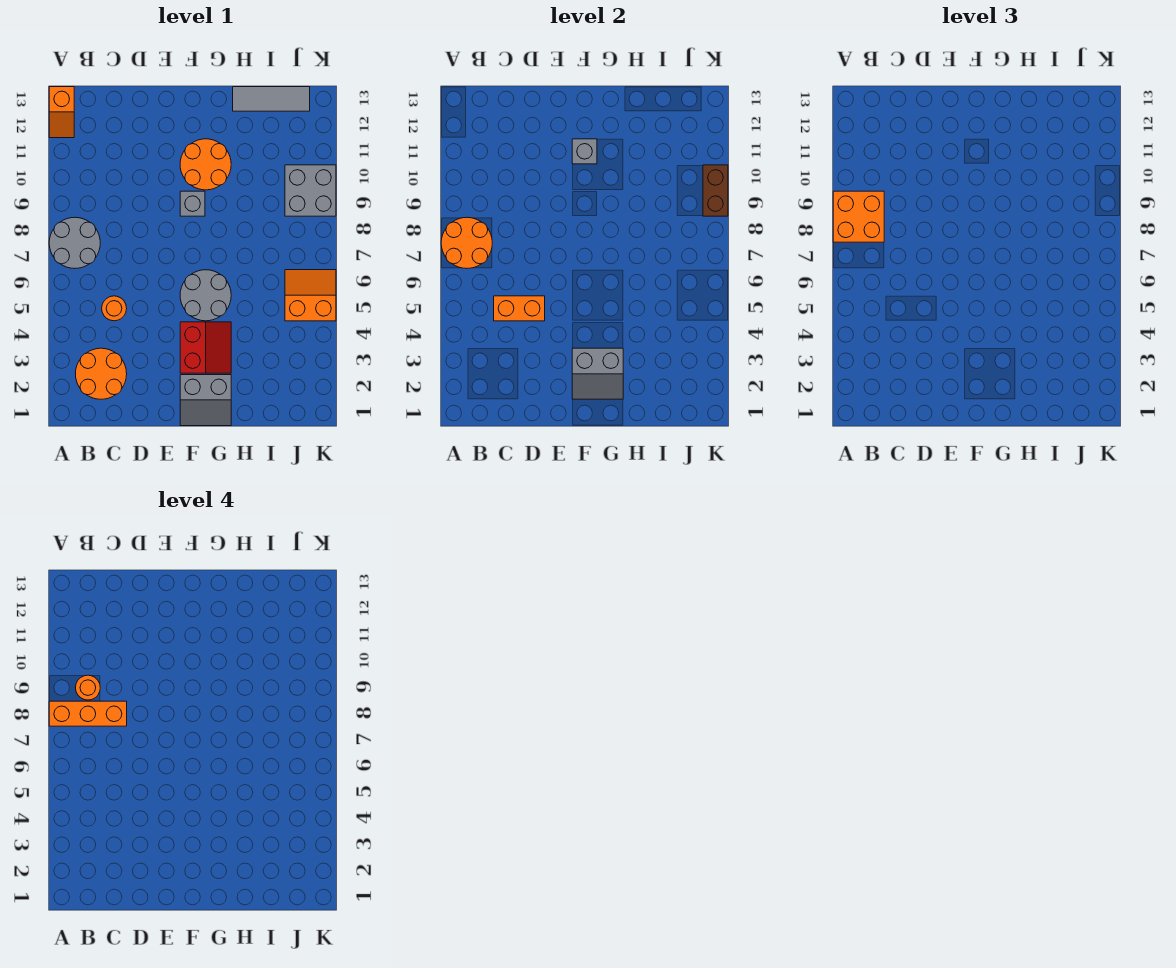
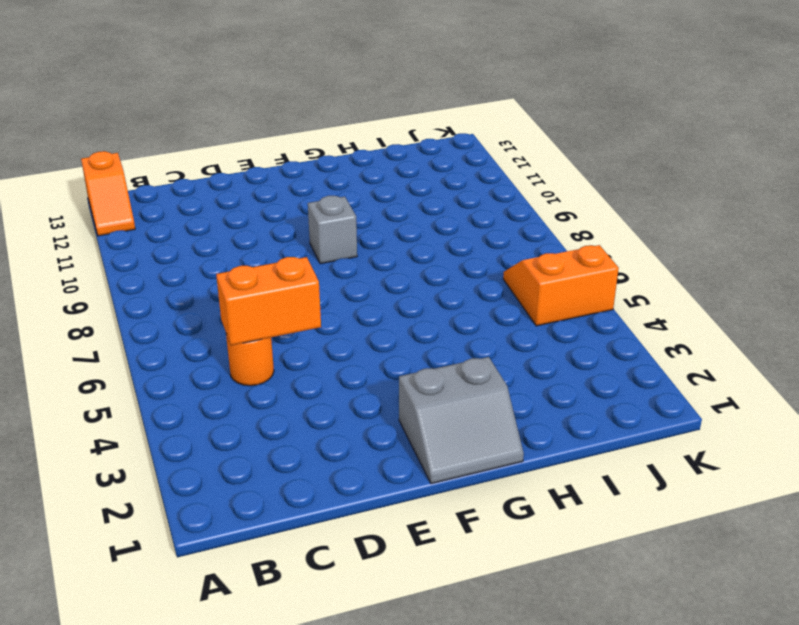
none -> grey 2x2 round brick [49,217,100,269]
none -> orange 2x2 round brick [76,348,127,399]
none -> red 2x2 slope [180,322,231,373]

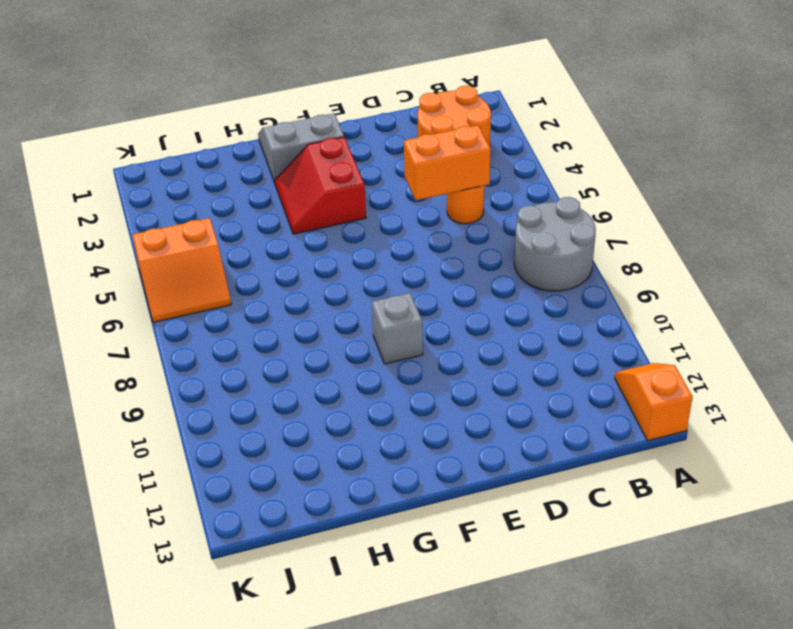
none -> grey 2x2 round brick [180,270,231,321]
none -> orange 2x2 round brick [180,139,231,190]
none -> grey 1x3 tile [233,87,310,111]

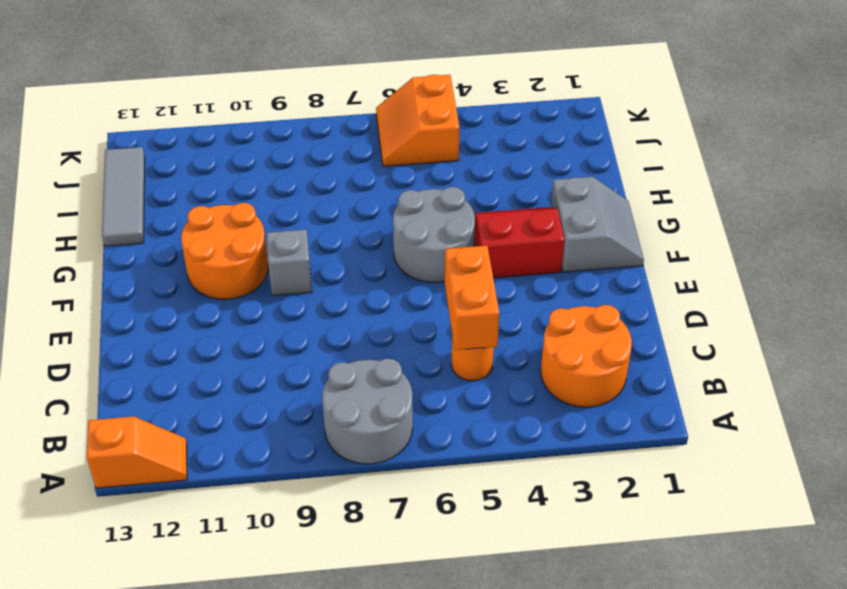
none -> grey 2x2 brick [285,165,336,216]
none -> orange 2x2 round brick [441,217,492,269]
none -> grey 2x2 slope [572,348,623,399]

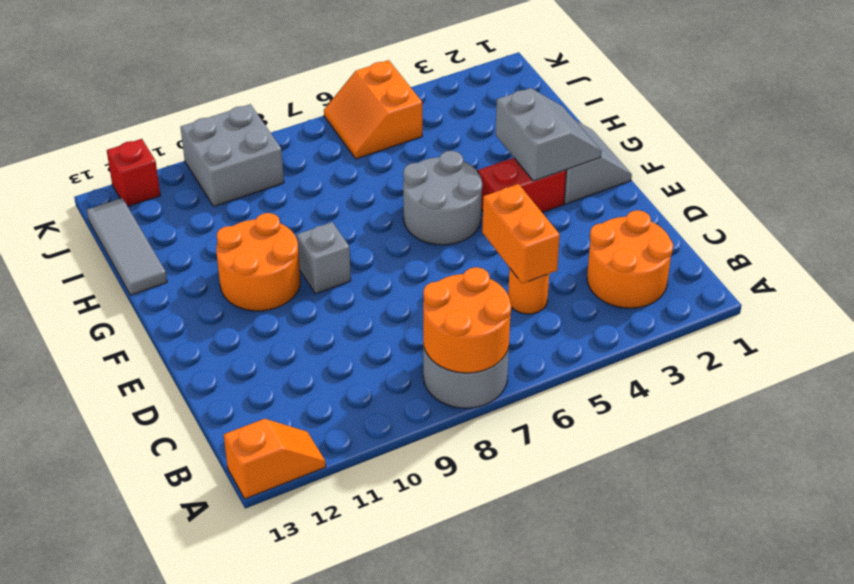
red 1x1 brick [107,139,160,206] -> none
none -> grey 1x1 brick [572,139,597,164]
none -> brown 1x2 brick [703,165,728,216]
none -> orange 2x2 brick [833,191,884,242]

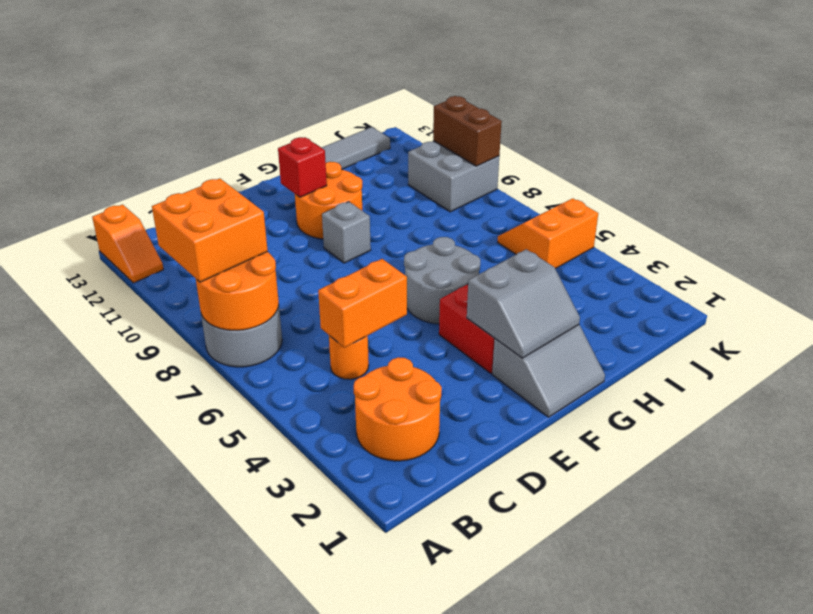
red 1x1 brick [278,137,327,197] -> grey 1x1 brick [572,139,597,164]
none -> orange 1x3 brick [49,701,127,726]
none -> orange 1x1 round brick [76,675,100,700]

